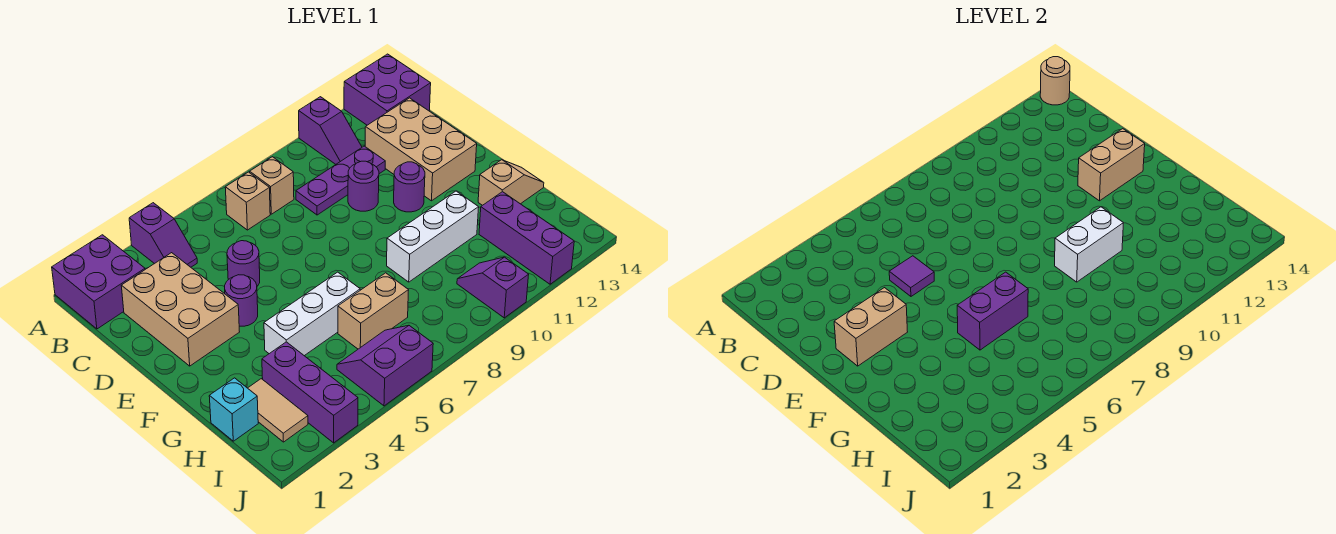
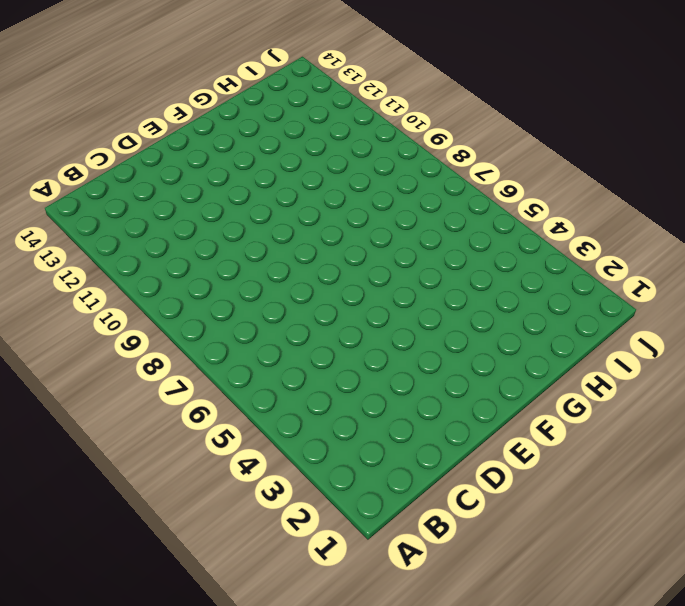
none -> purple 2x2 brick [52,235,145,329]
none -> purple 1x2 slope [129,203,197,267]
none -> purple 1x2 slope [299,97,362,164]

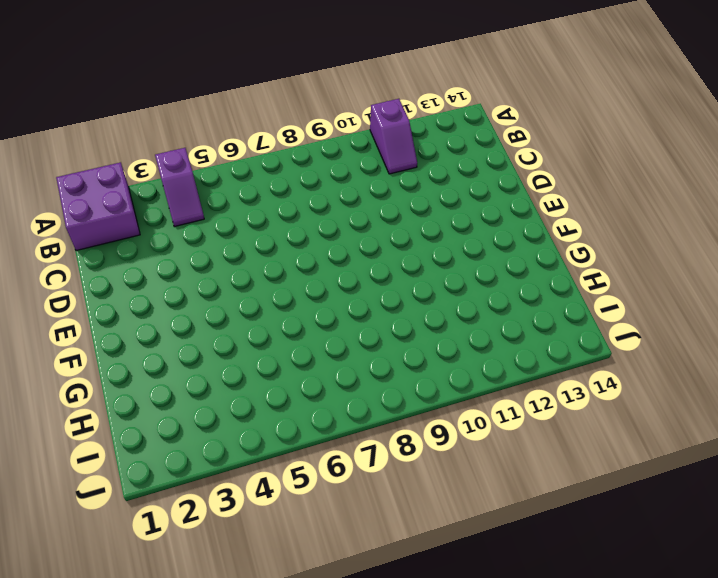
none -> purple 2x2 brick [344,54,431,125]
none -> tan 1x1 brick [225,172,270,230]
none -> tan 1x1 brick [249,157,294,214]

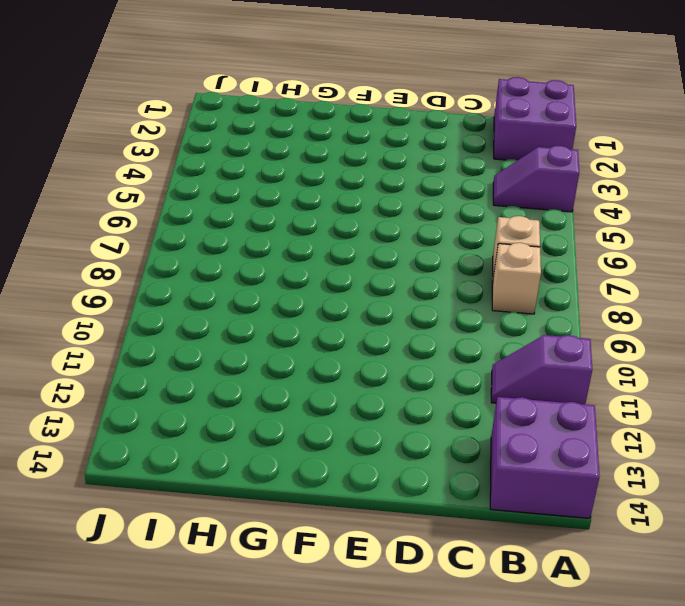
none -> tan 2x3 brick [121,253,239,366]
none -> purple 1x3 plate [296,146,385,215]
none -> tan 2x3 brick [365,98,477,201]

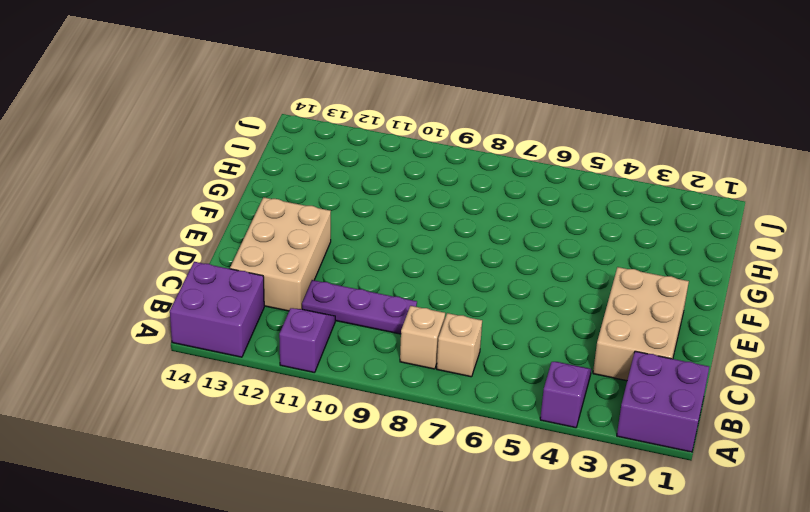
none -> purple 1x1 round brick [227,241,260,286]
none -> purple 1x1 round brick [348,161,379,211]
none -> purple 1x1 round brick [225,275,258,326]

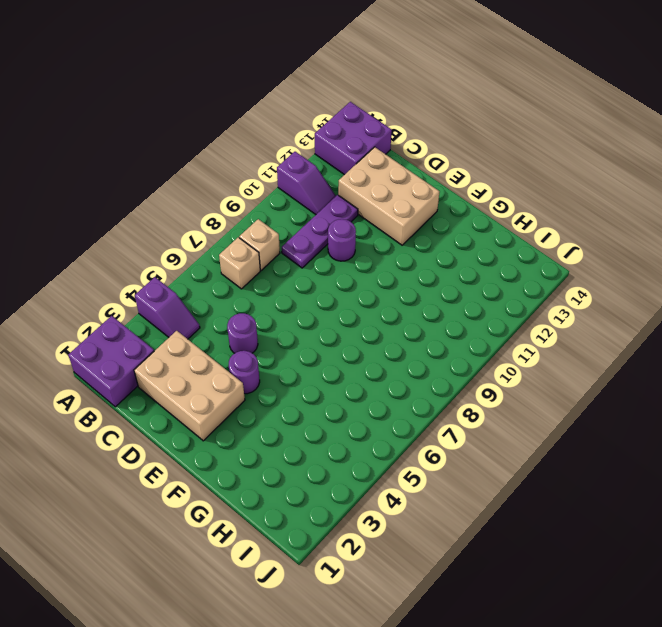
none -> purple 1x1 round brick [394,162,425,212]
none -> white 1x3 brick [264,272,360,356]
none -> white 1x3 brick [387,191,479,282]

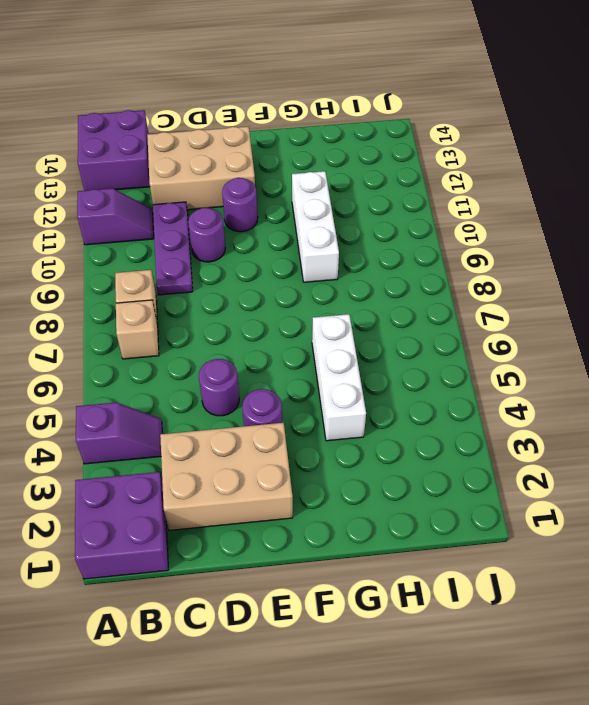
none -> tan 1x2 slope [478,160,544,205]
none -> cyan 1x1 brick [209,378,258,441]
none -> tan 1x2 tile [248,379,308,442]

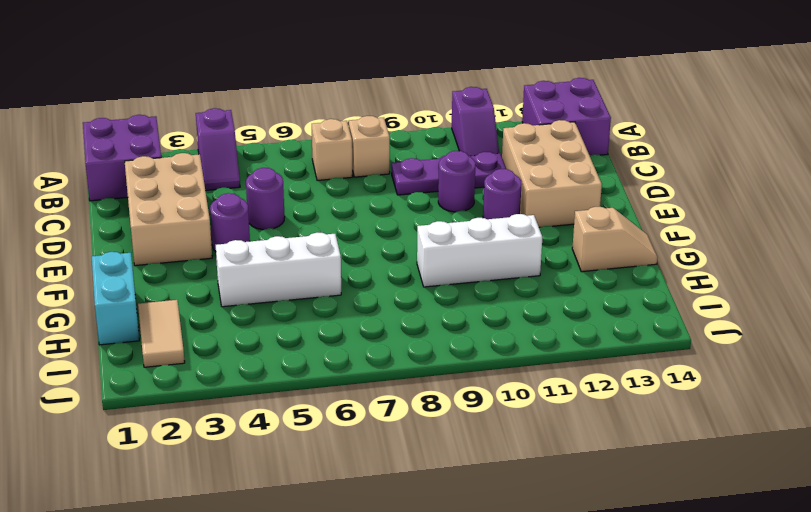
cyan 1x2 brick [92,252,139,345] -> cyan 1x1 brick [209,378,258,441]
none -> purple 1x3 brick [262,342,358,443]
none -> tan 1x2 brick [338,273,409,349]
none -> purple 1x3 brick [479,192,574,284]

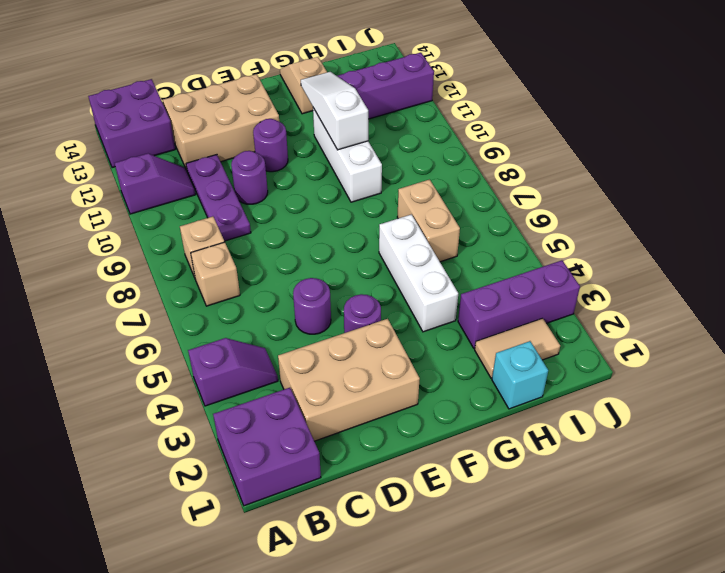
white 1x3 slope [301,72,368,150] -> white 1x2 brick [1055,207,1123,282]
none -> purple 2x2 slope [337,326,433,406]
none -> purple 1x2 slope [457,257,529,318]
none -> tan 1x1 round brick [1040,57,1070,105]

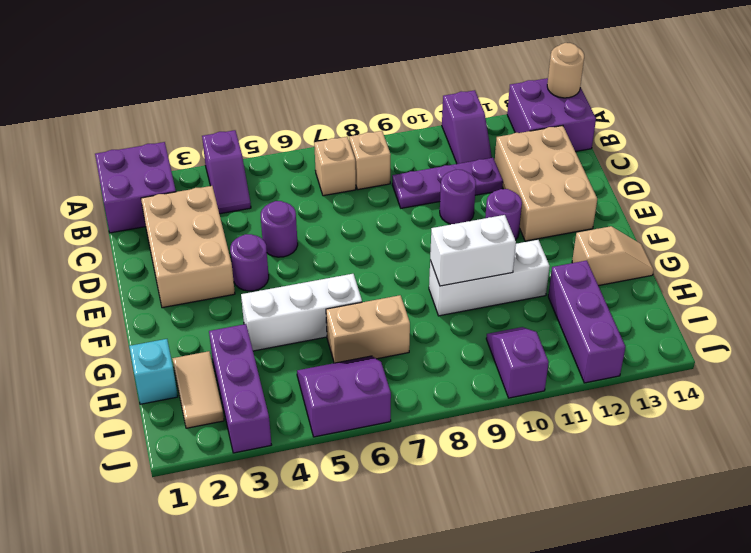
none -> purple 1x1 tile [889,256,934,296]
none -> tan 1x2 brick [834,288,907,366]
none -> tan 1x2 brick [1078,129,1145,201]

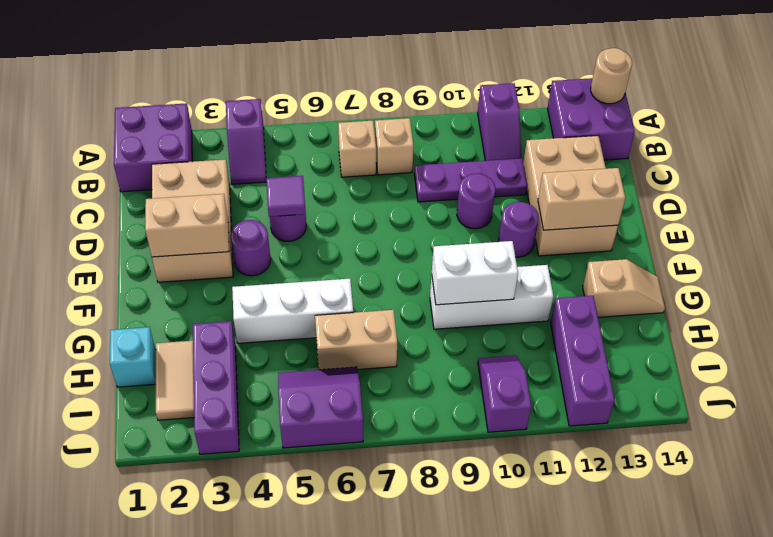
none -> purple 1x2 brick [957,272,1028,350]

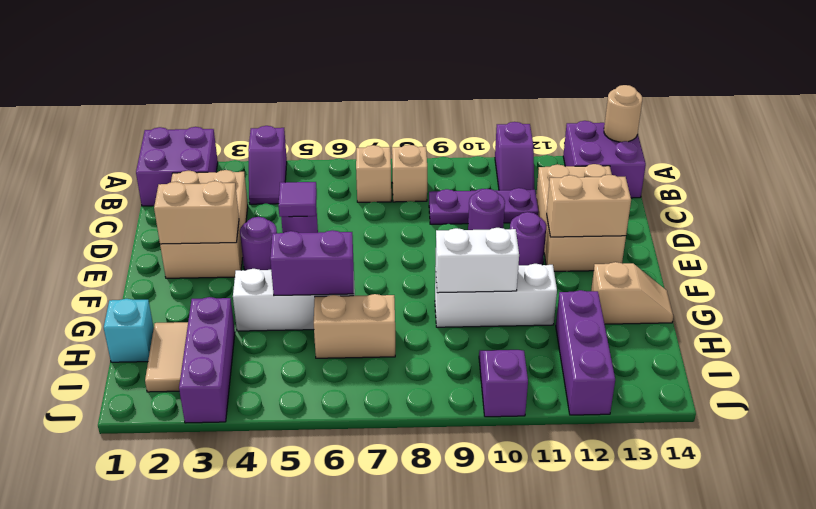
none -> purple 2x2 slope [337,326,433,406]

